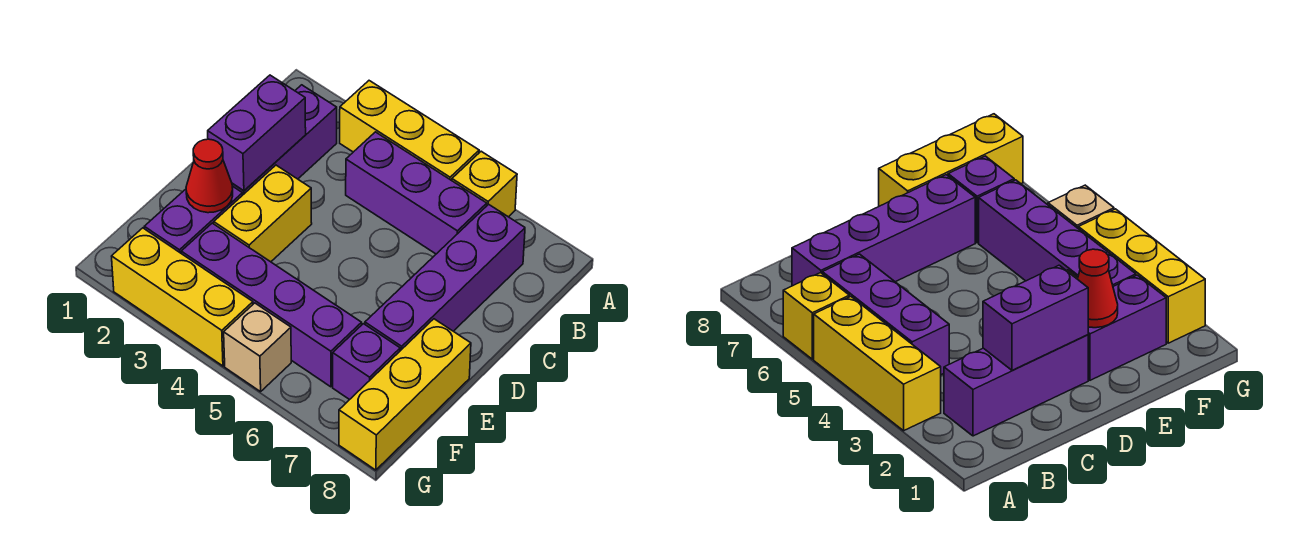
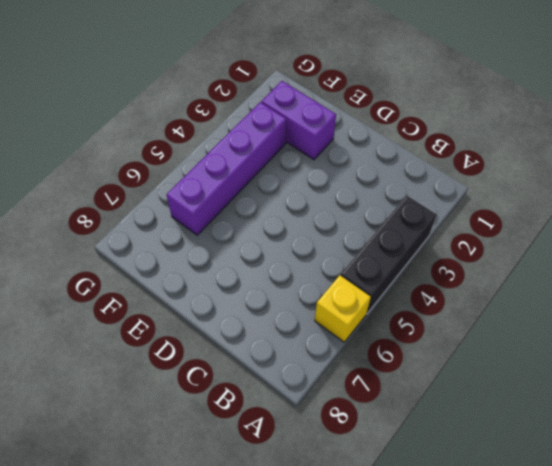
black 1x3 brick [341,195,437,314] -> yellow 1x3 brick [340,81,479,181]
none -> purple 1x3 brick [232,85,337,195]
none -> purple 1x3 brick [346,132,487,254]
none -> purple 1x4 brick [365,204,525,351]

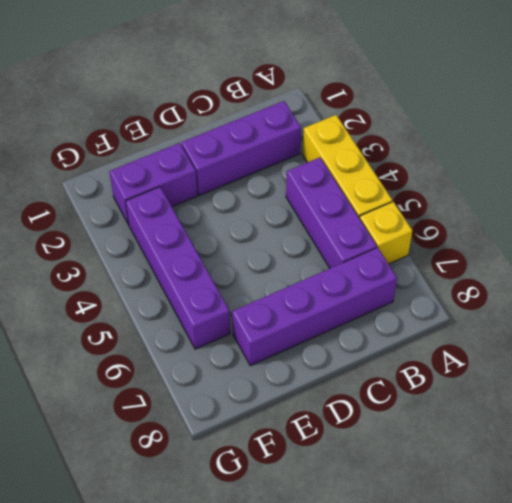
none -> yellow 1x2 brick [214,165,312,262]
none -> yellow 1x3 brick [339,319,471,470]
none -> purple 1x1 brick [333,324,400,400]

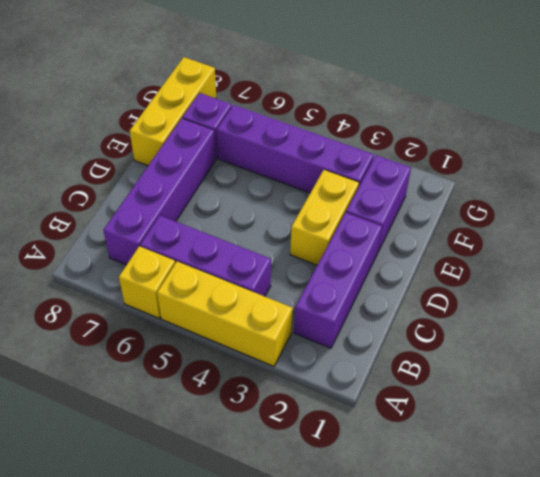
none -> yellow 1x3 brick [112,228,253,366]
none -> tan 1x1 brick [224,303,291,392]
none -> purple 1x2 brick [208,75,306,191]

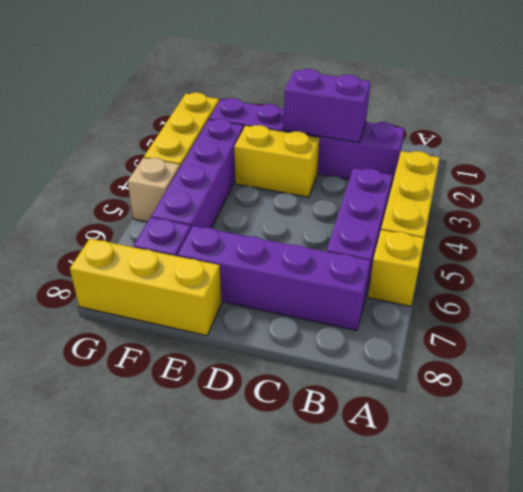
none -> red 1x1 cone [186,139,233,213]

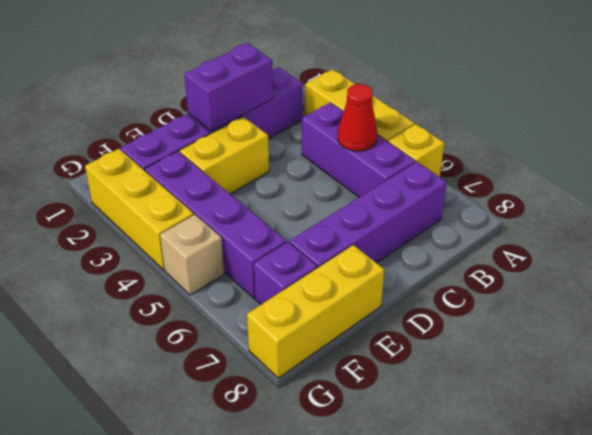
red 1x1 cone [338,84,377,151] -> red 1x1 cone moved to [186,139,233,213]

